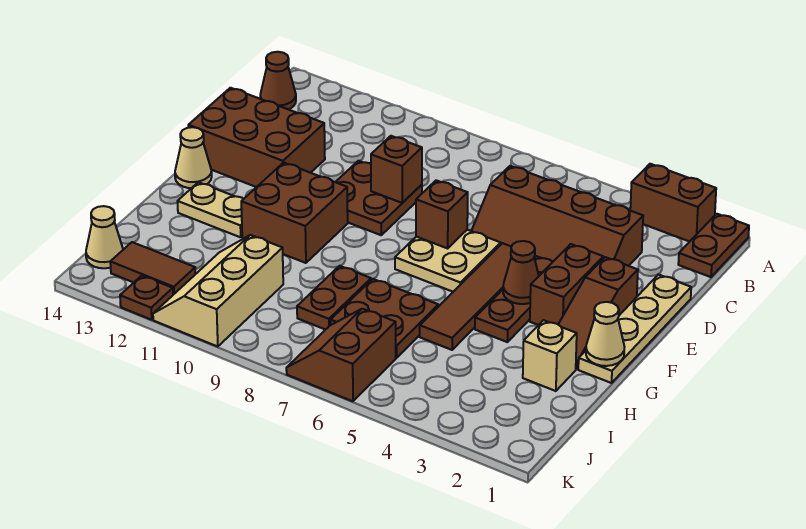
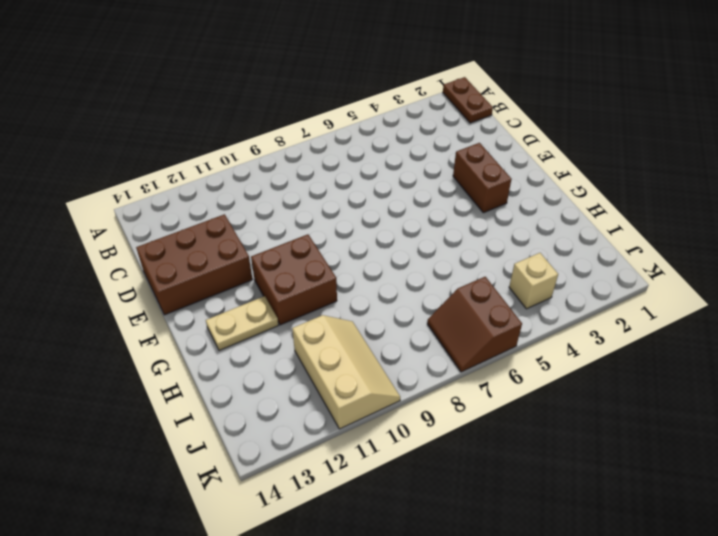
tan 2x3 slope [292,315,400,429] -> tan 2x3 slope turned to [153,235,283,347]
tan 1x1 brick [509,253,558,309] -> tan 1x1 brick moved to [523,320,577,391]
none -> brown 1x2 brick [630,164,716,242]
none -> brown 1x1 cone [260,52,296,110]
none -> brown 2x4 slope [472,166,643,266]

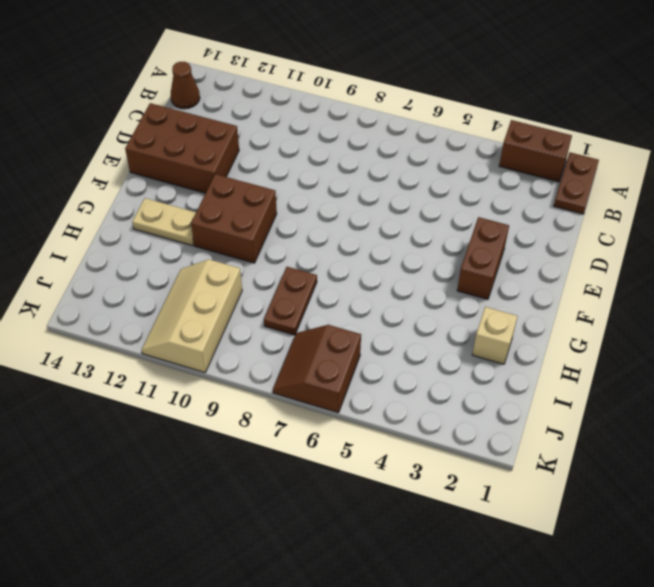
none -> brown 2x4 slope [472,166,643,266]
none -> tan 1x4 plate [578,274,691,383]
none -> brown 2x2 plate [336,161,422,235]

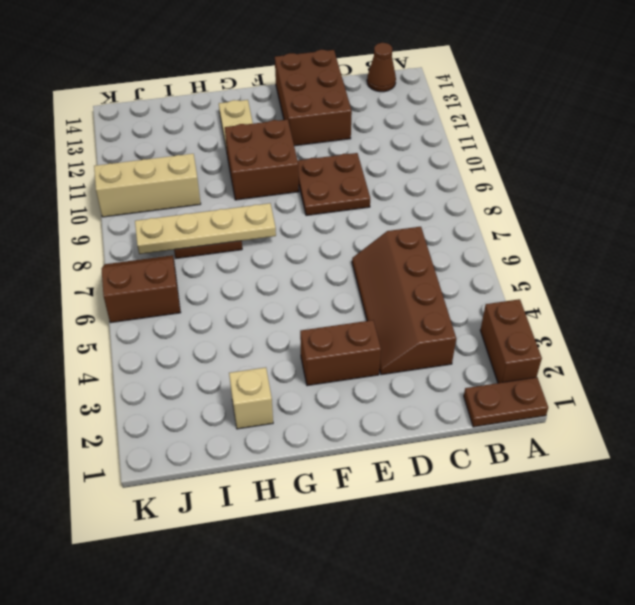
tan 1x4 plate [135,203,276,254] -> tan 1x4 plate moved to [578,274,691,383]
none -> brown 1x3 slope [558,257,638,369]
none -> brown 1x3 plate [475,256,552,342]
none -> brown 1x4 tile [420,243,511,350]

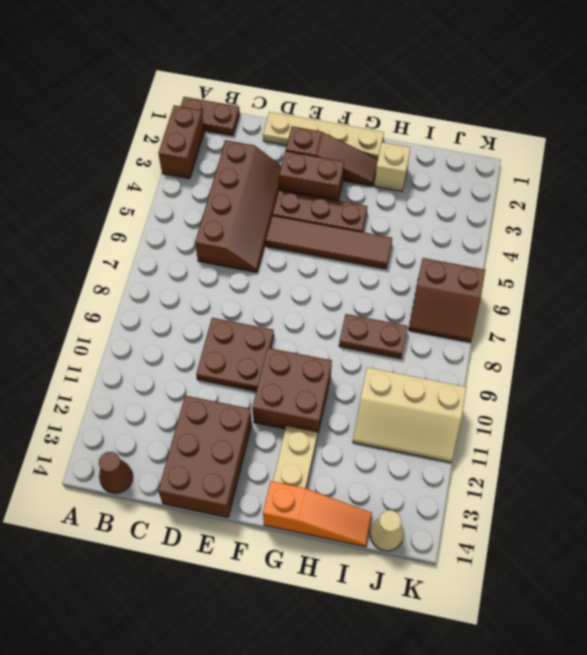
orange 1x3 slope [263,481,372,547] -> none
none -> tan 2x2 plate [395,230,501,292]
none -> tan 1x1 cone [175,127,212,188]
none -> brown 2x2 plate [331,279,438,358]

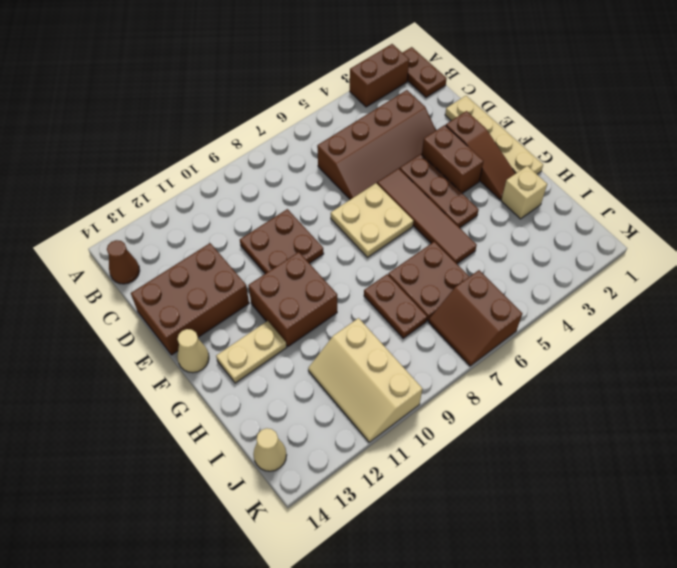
none -> brown 1x2 tile [110,242,195,295]
none -> brown 1x1 plate [120,276,173,320]
none -> brown 1x1 brick [371,136,422,203]

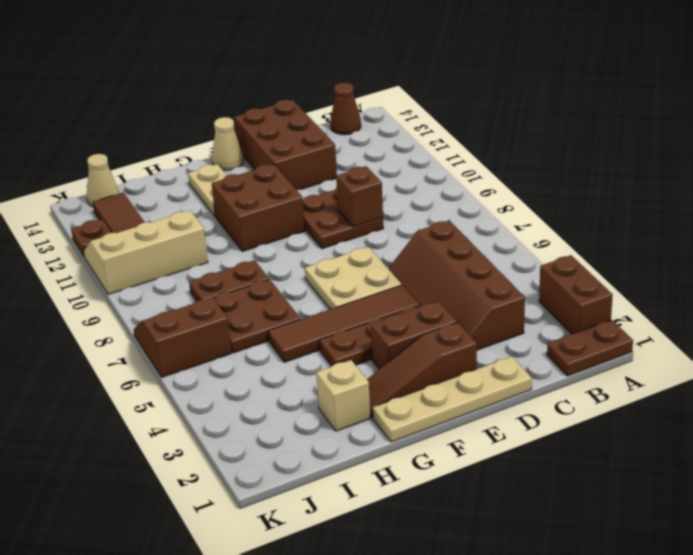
none -> brown 1x1 brick [416,180,468,248]
none -> brown 1x1 cone [503,241,539,304]
none -> tan 1x1 cone [586,302,624,366]

